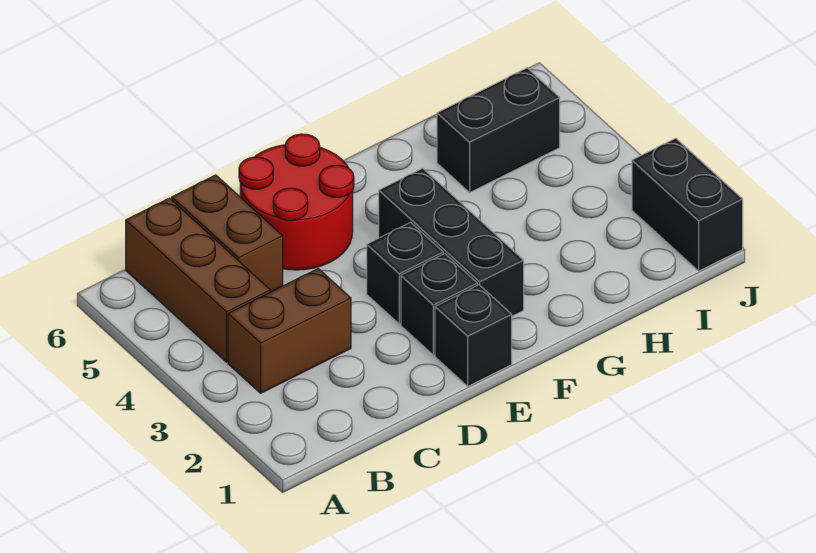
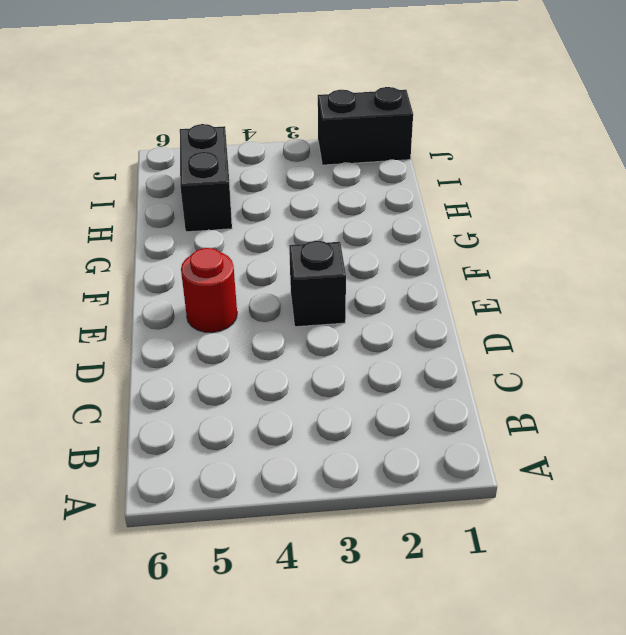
red 1x1 round brick [181,248,237,333] -> red 2x2 round brick [239,134,354,270]
none -> brown 1x2 brick [228,269,351,393]
none -> brown 1x3 brick [126,198,270,362]

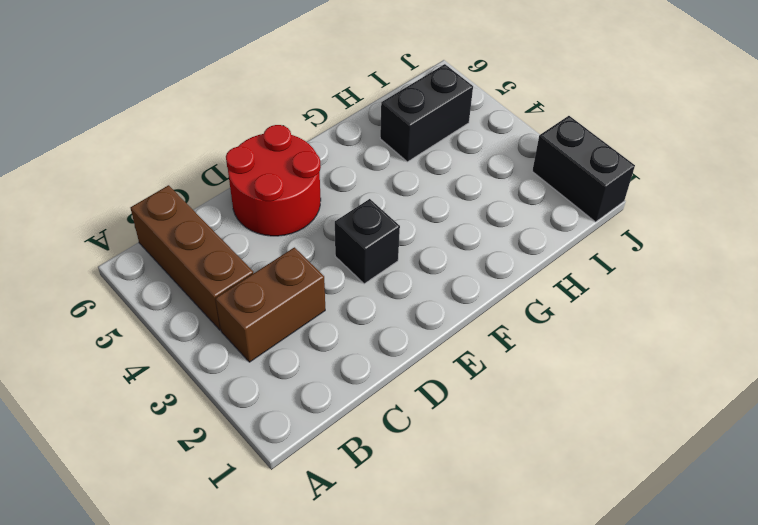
none -> brown 1x2 brick [172,175,283,292]
none -> black 1x1 brick [435,285,512,386]

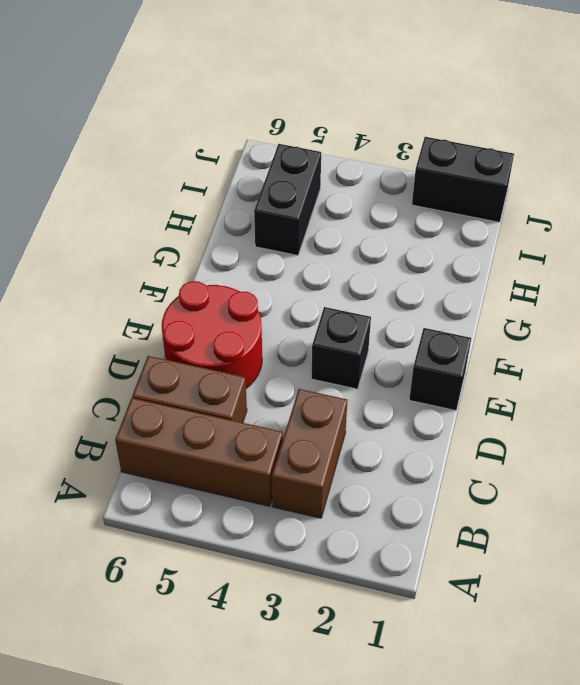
none -> black 1x1 brick [401,254,477,355]
none -> black 1x3 brick [379,168,524,316]

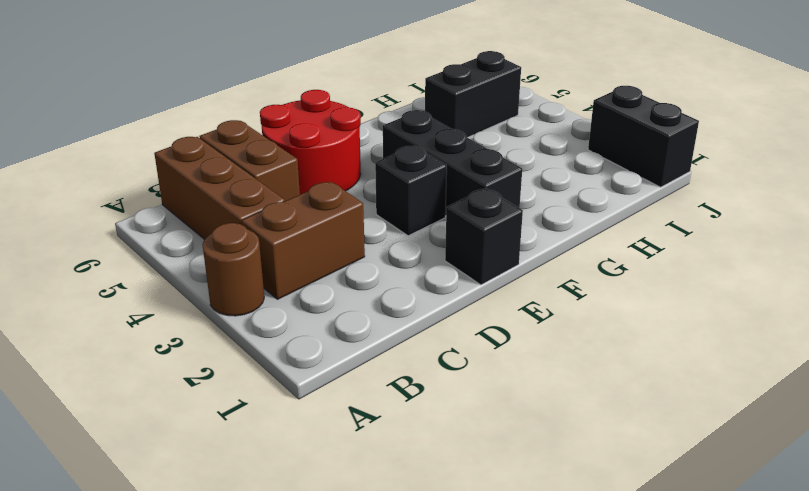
brown 1x1 round brick [202,223,264,316] -> none
none -> black 1x1 brick [401,254,477,355]

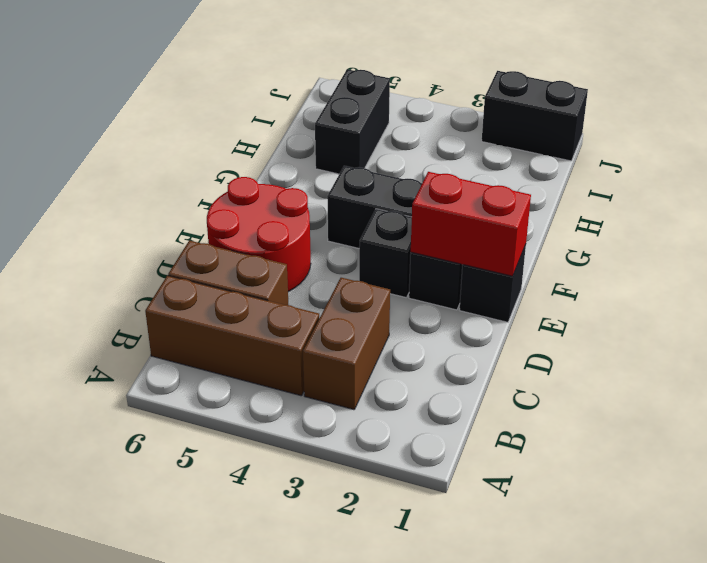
red 1x2 brick [411,172,531,276] -> none

